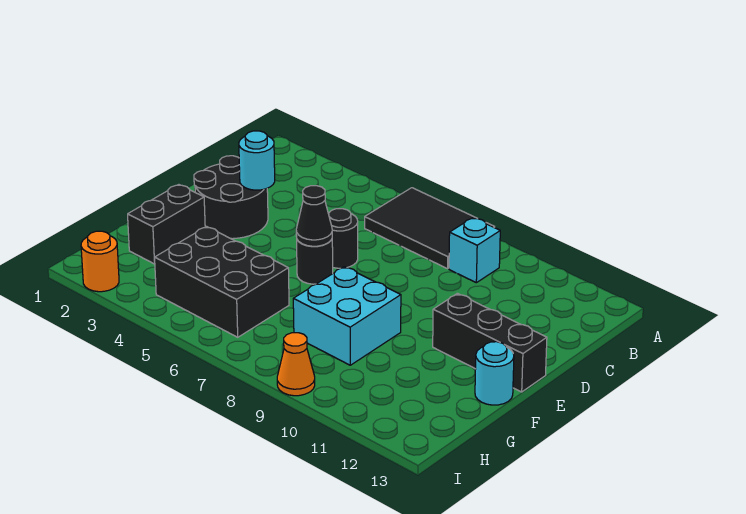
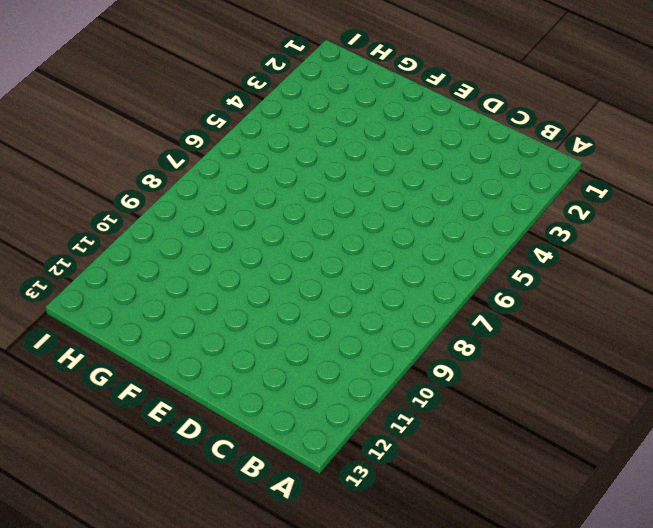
none -> black 2x3 tile [365,188,495,269]
none -> cyan 1x1 brick [449,218,500,283]
none -> black 2x2 round brick [194,156,268,239]

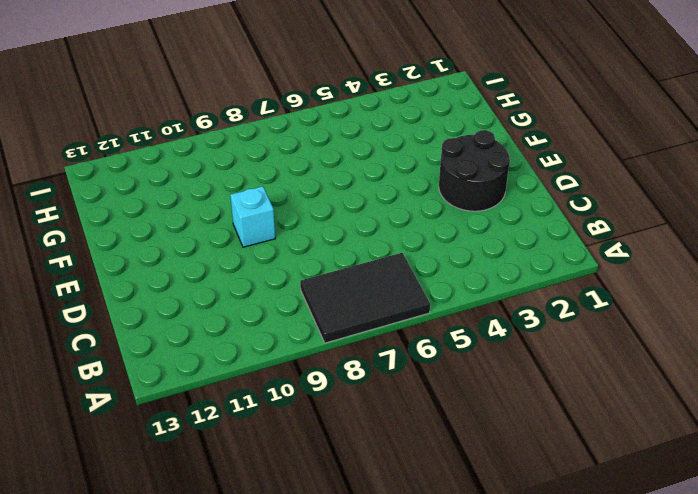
cyan 1x1 brick [230,186,275,247] -> cyan 1x1 brick moved to [449,218,500,283]
none -> black 1x1 round brick [329,209,358,268]
none -> black 1x1 round brick [297,239,333,284]
none -> black 1x3 brick [433,293,547,392]

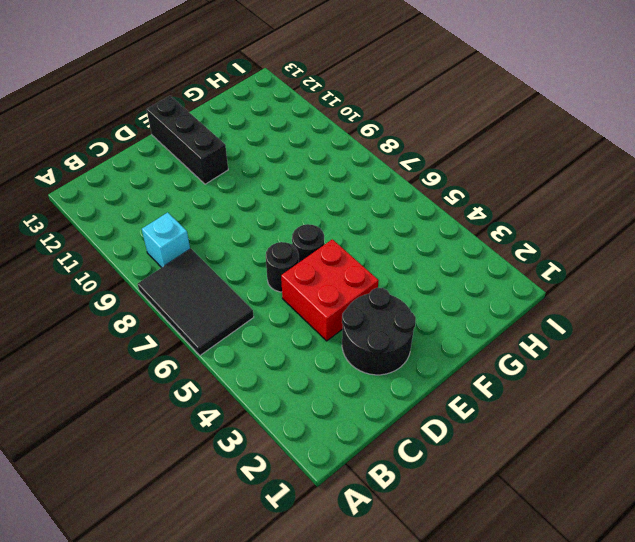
red 2x2 brick [281,239,379,341] -> none
none -> black 1x2 brick [128,185,205,264]
none -> cyan 2x2 brick [293,267,401,365]
none -> cyan 1x1 round brick [475,342,514,405]

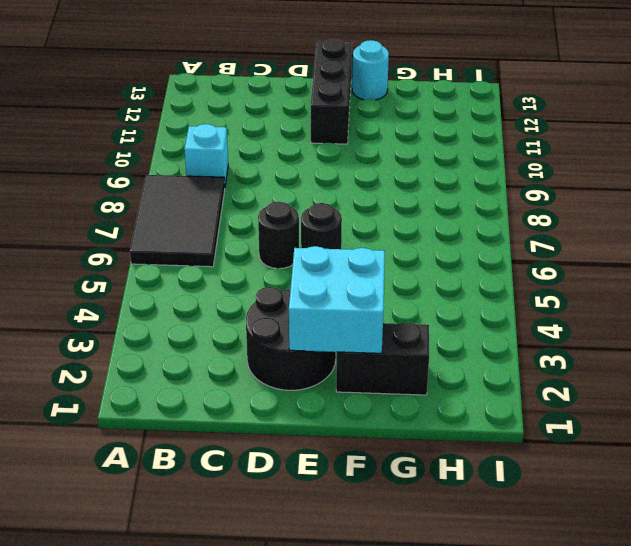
cyan 2x2 brick [289,246,385,353] -> cyan 2x2 brick moved to [293,267,401,365]
none -> black 2x3 brick [155,227,289,337]
none -> orange 1x1 round brick [81,231,119,292]
none -> orange 1x1 cone [277,333,315,396]

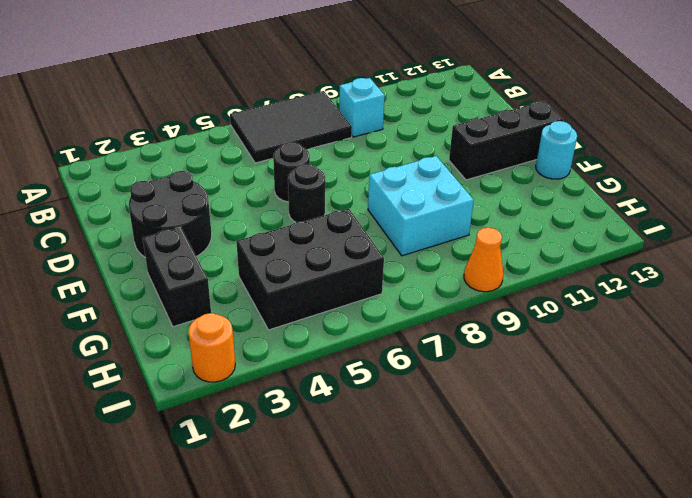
none -> cyan 1x1 round brick [239,131,275,190]
none -> black 1x1 cone [296,186,332,246]

